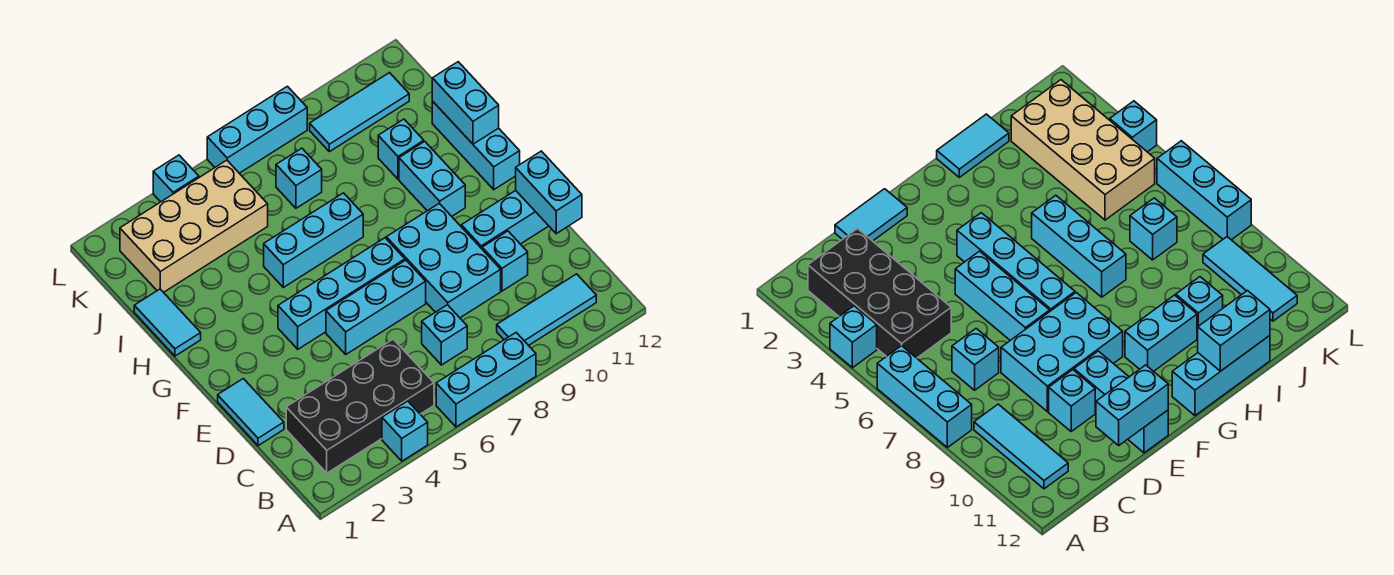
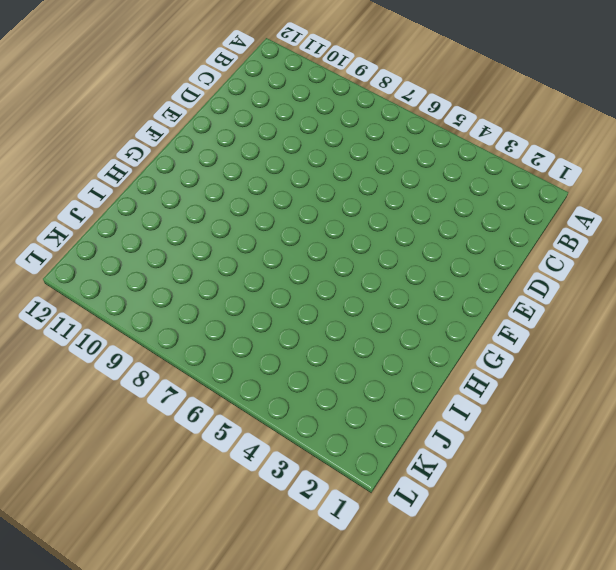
none -> cyan 1x1 brick [382,401,428,461]
none -> cyan 1x3 brick [436,333,536,427]
none -> black 2x4 brick [286,339,434,473]

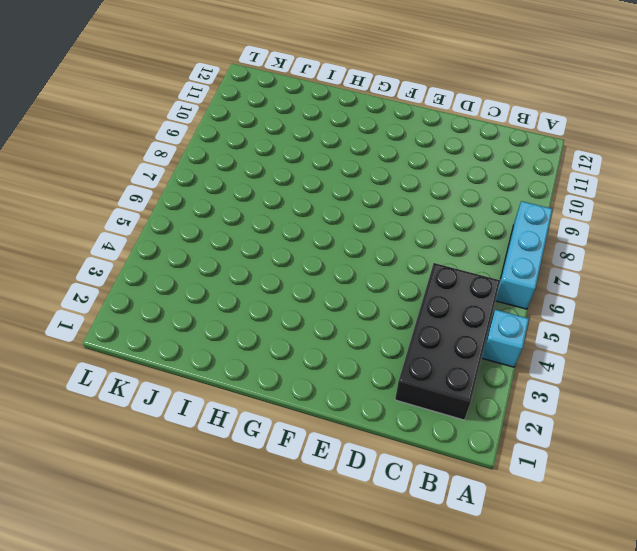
none -> cyan 1x3 tile [497,274,596,346]
none -> cyan 1x1 brick [422,305,467,365]
none -> cyan 1x2 tile [218,379,284,446]

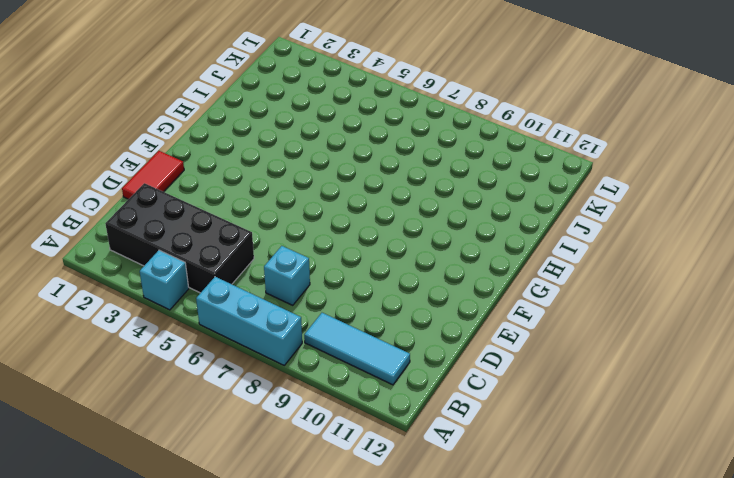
red 1x2 tile [122,151,184,199] -> cyan 1x2 tile [218,379,284,446]
none -> cyan 2x3 brick [386,203,501,318]
none -> cyan 1x1 brick [482,231,528,291]
none -> cyan 1x3 brick [326,260,426,354]

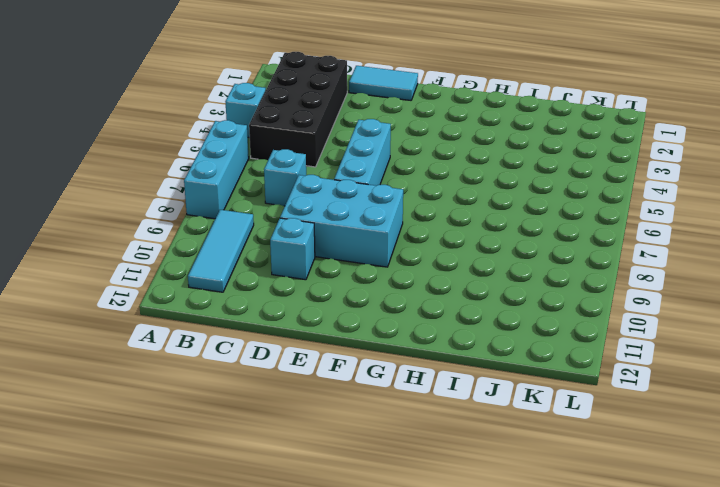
none -> cyan 1x3 brick [461,191,548,249]
none -> cyan 1x4 brick [278,238,405,349]
none -> cyan 1x2 brick [399,142,465,216]

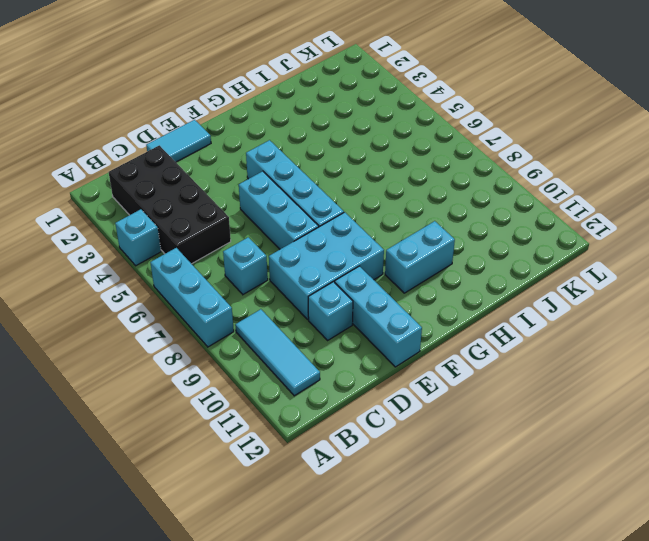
none -> cyan 1x3 brick [432,101,520,190]
none -> cyan 1x2 tile [134,289,201,356]
none -> cyan 1x3 brick [264,193,363,287]

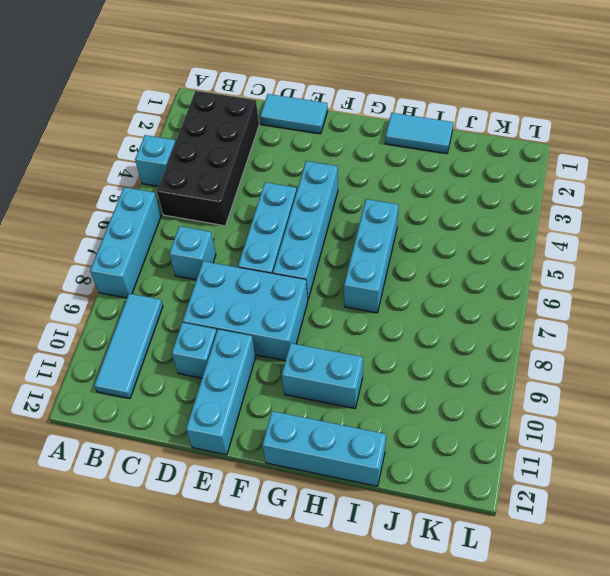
none -> cyan 1x1 brick [378,119,424,179]
none -> tan 2x4 brick [120,160,268,292]
none -> cyan 1x1 brick [276,148,322,208]

